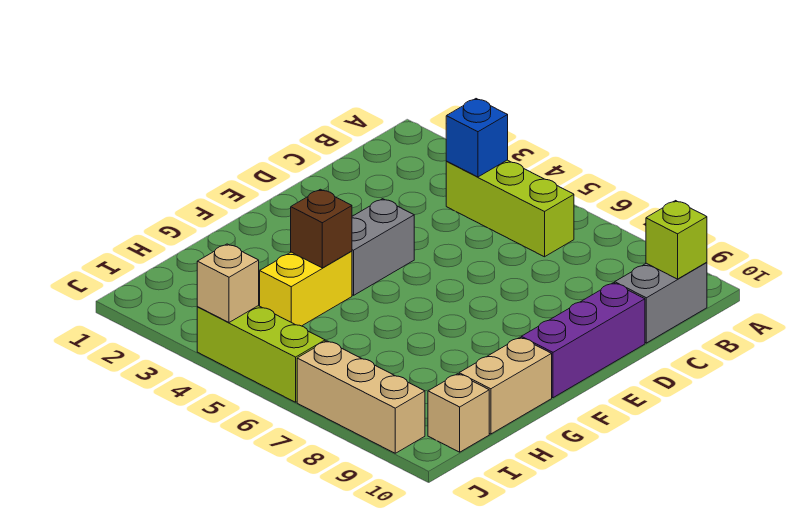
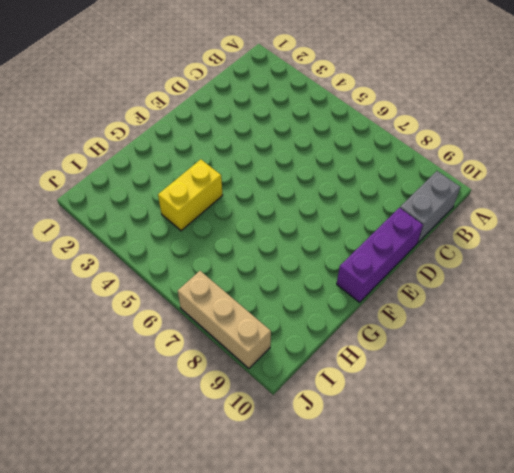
none -> lime 1x3 brick [446,160,574,257]
none -> grey 1x2 brick [352,199,414,295]
none -> tan 1x2 brick [459,337,552,434]

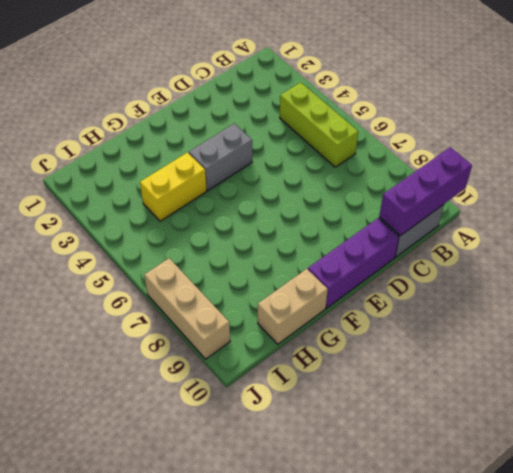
purple 1x3 brick [379,147,472,236] -> lime 1x1 brick [646,201,707,279]
none -> tan 1x1 brick [428,374,489,452]
none -> lime 1x3 brick [197,306,325,402]
none -> blue 1x1 brick [446,99,508,177]

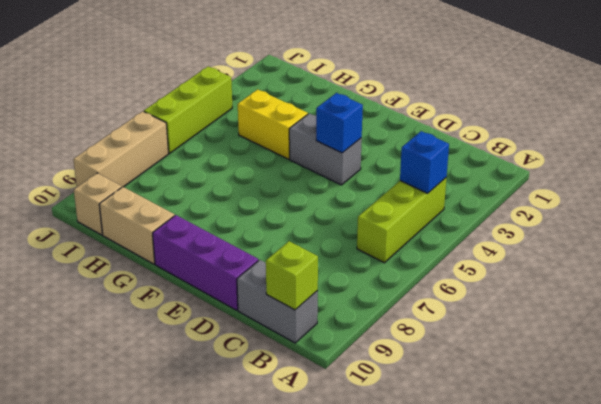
blue 1x1 brick [316,93,363,153] -> none
none -> brown 1x1 brick [291,189,352,268]
none -> tan 1x1 brick [197,244,259,322]

